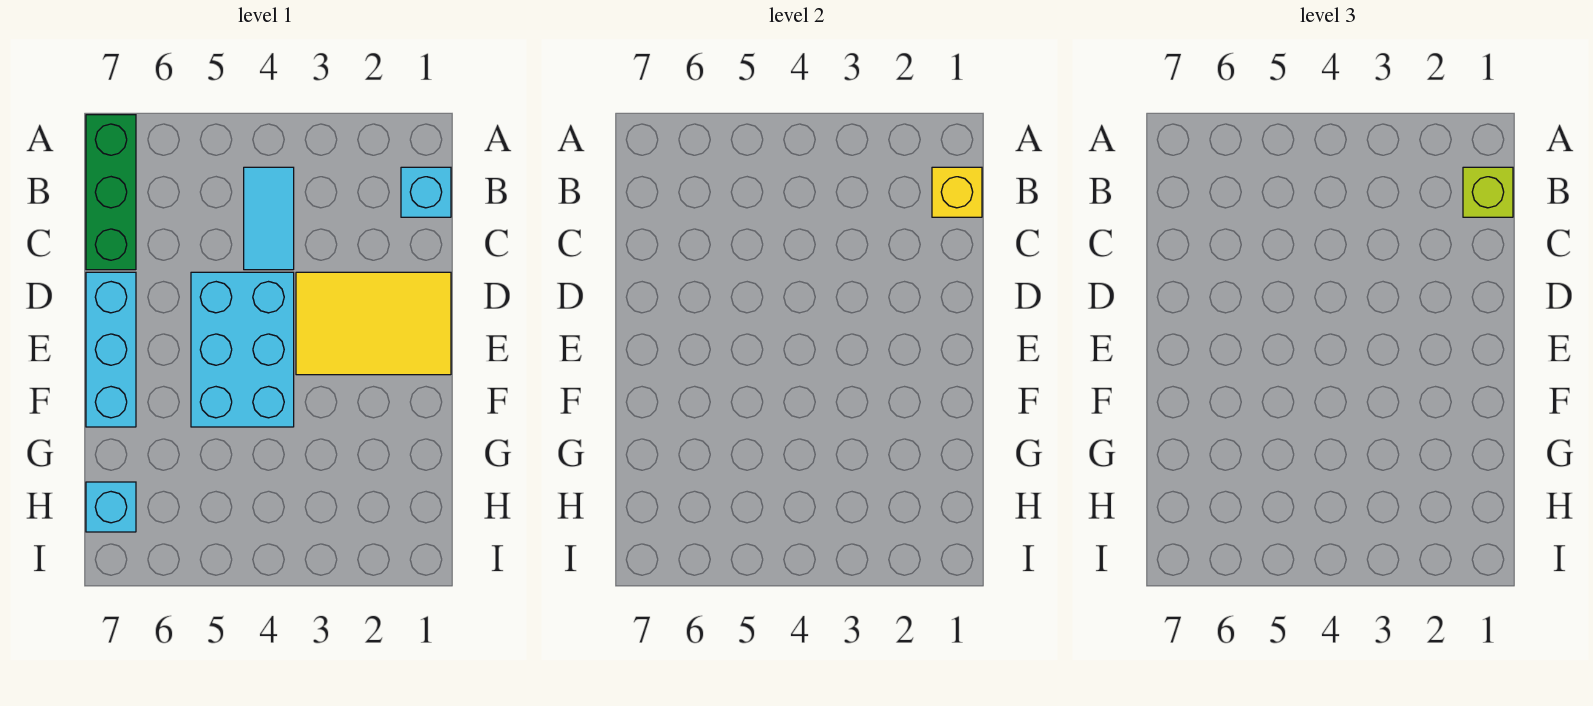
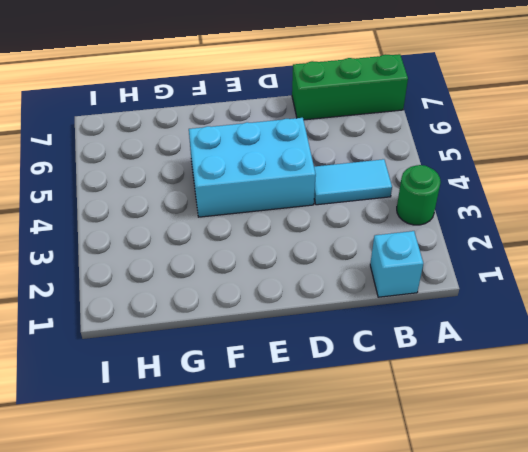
green 1x1 round brick [397,165,441,225] -> none
none -> yellow 2x3 tile [296,272,451,375]
none -> cyan 1x3 brick [86,272,136,427]

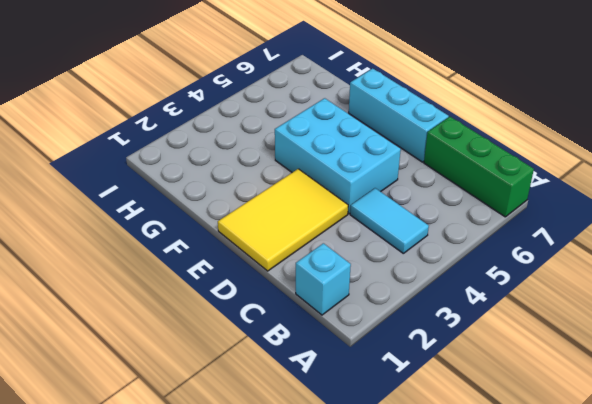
none -> cyan 1x1 brick [86,482,136,532]
none -> yellow 1x1 brick [932,167,982,217]

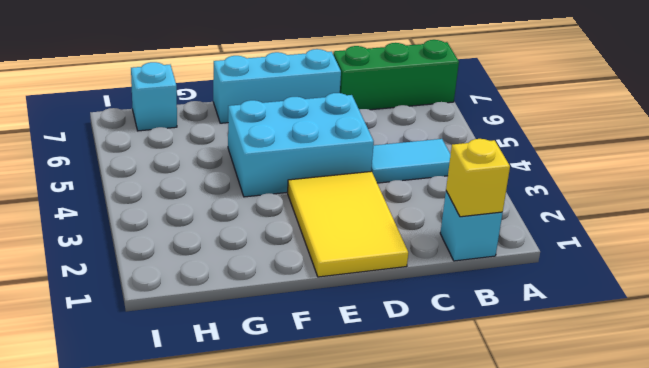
none -> lime 1x1 brick [1463,167,1513,217]

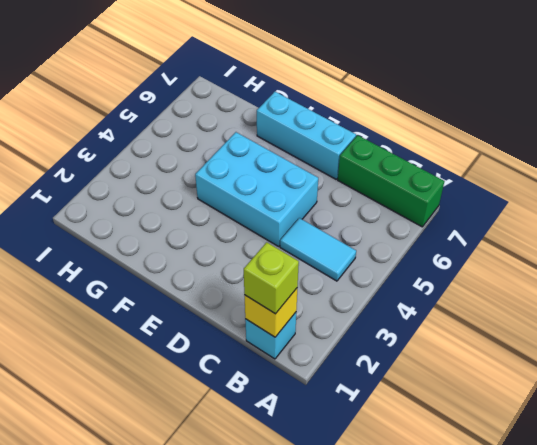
none -> yellow 2x3 tile [296,272,451,375]
none -> cyan 1x1 brick [86,482,136,532]

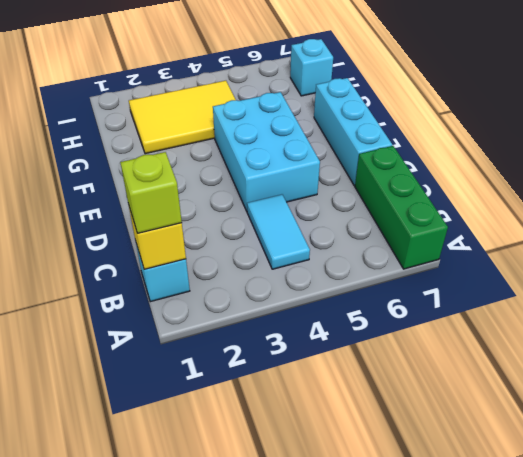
yellow 2x3 tile [129,81,236,154] -> yellow 2x3 tile moved to [296,272,451,375]

